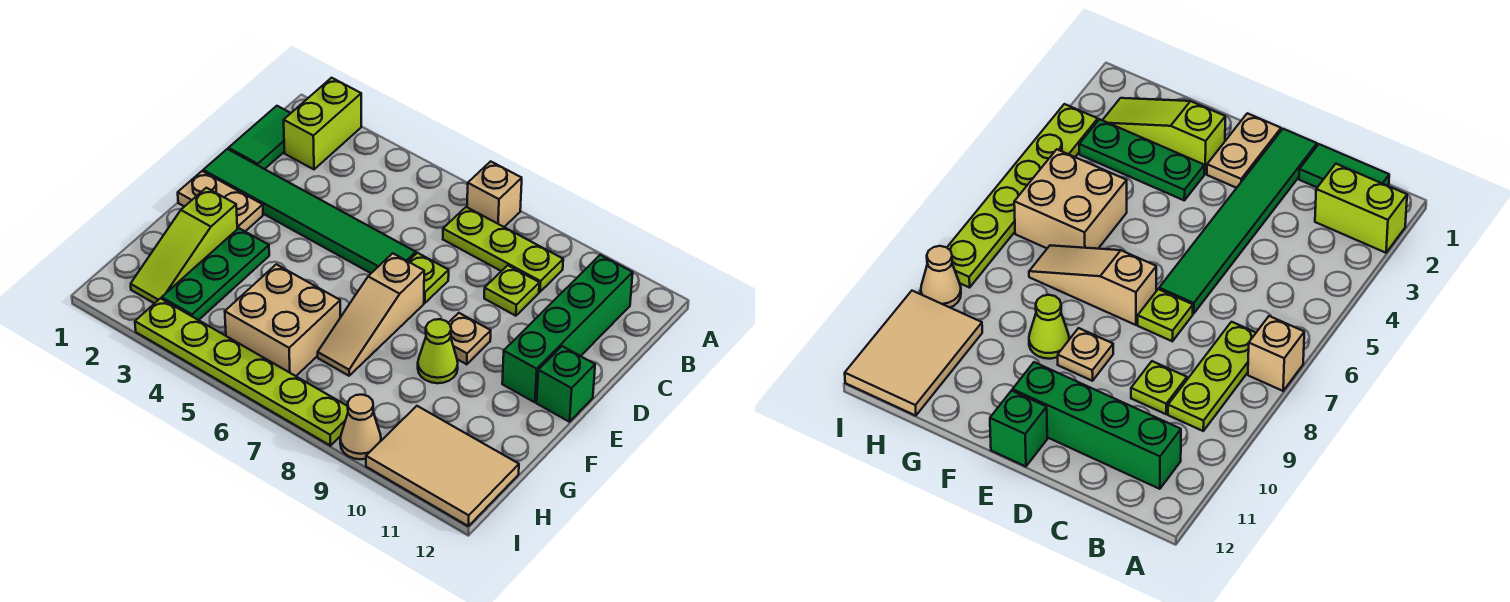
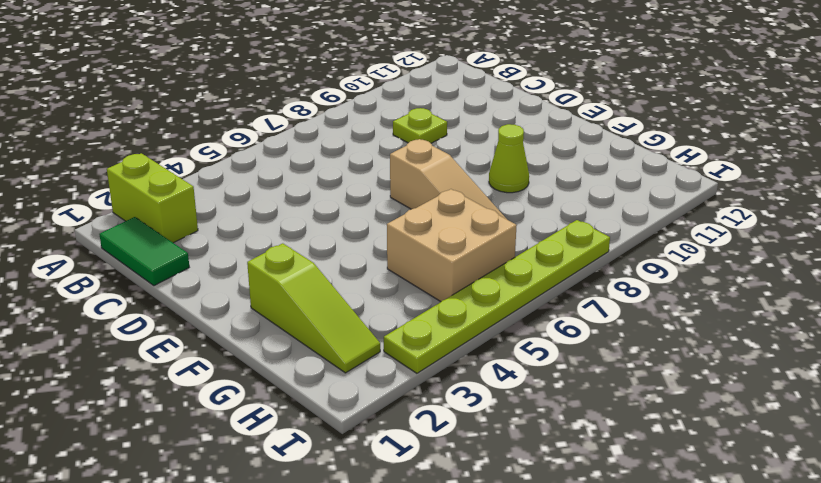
none -> tan 1x1 brick [467,161,522,227]
none -> lime 1x3 plate [443,207,563,292]
none -> green 1x4 brick [502,255,633,402]

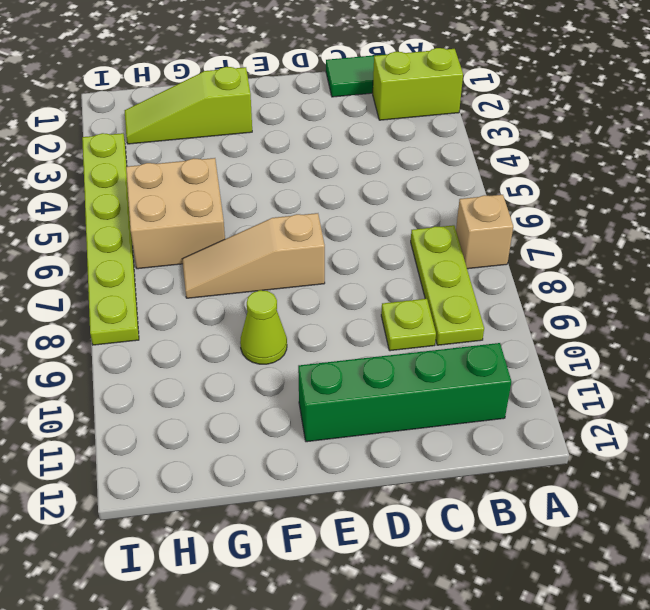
none -> green 1x6 tile [203,149,416,273]
none -> lime 1x1 plate [408,253,449,303]
none -> tan 1x2 plate [178,171,263,231]

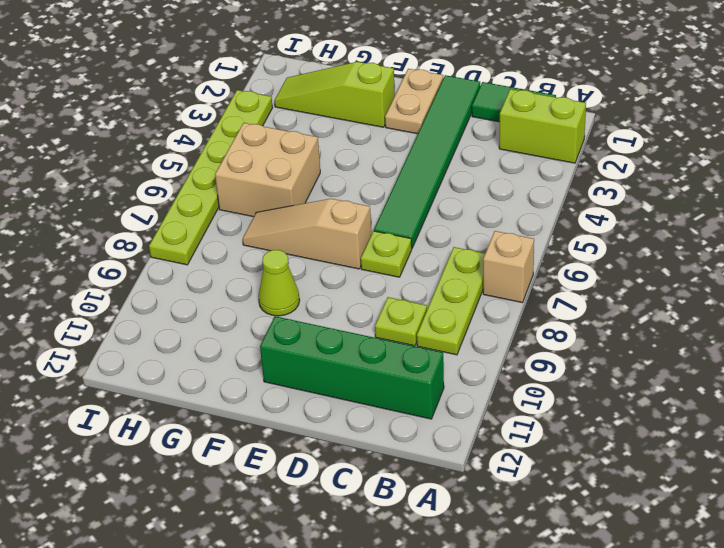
none -> tan 1x1 plate [449,313,491,364]
none -> green 1x1 brick [537,346,595,422]
none -> green 1x3 plate [162,228,269,320]

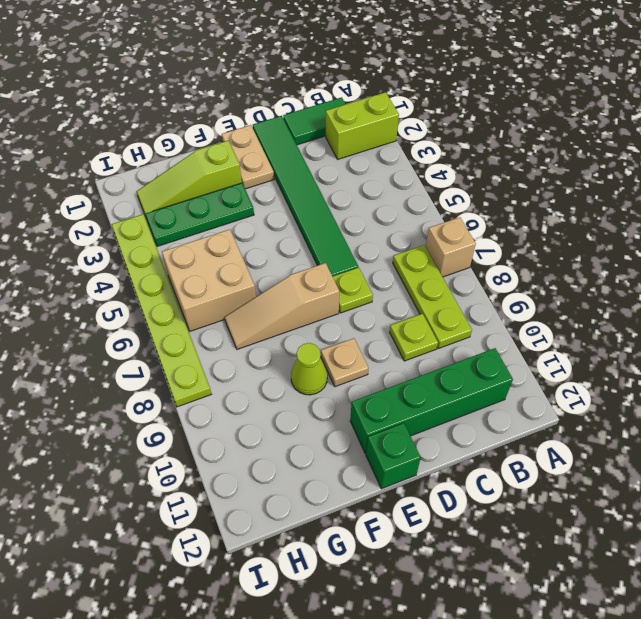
none -> tan 2x3 tile [366,406,519,526]
none -> tan 1x1 cone [340,395,381,459]

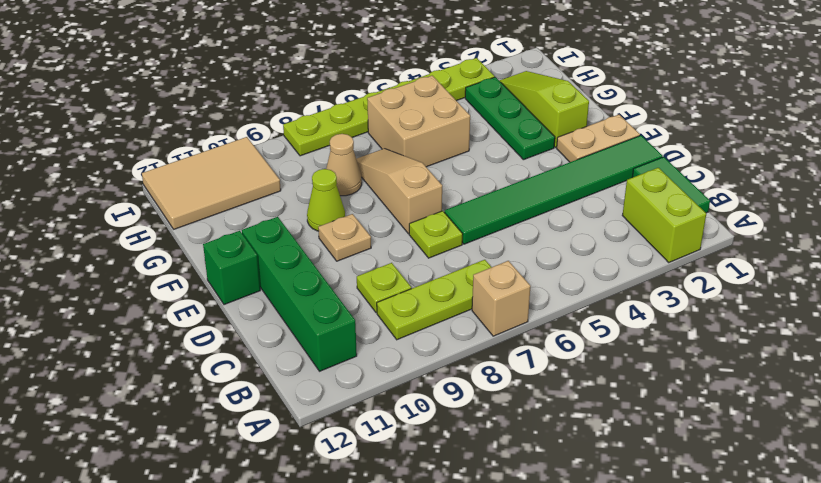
tan 1x1 cone [326,134,362,196] -> tan 1x1 cone moved to [340,395,381,459]

